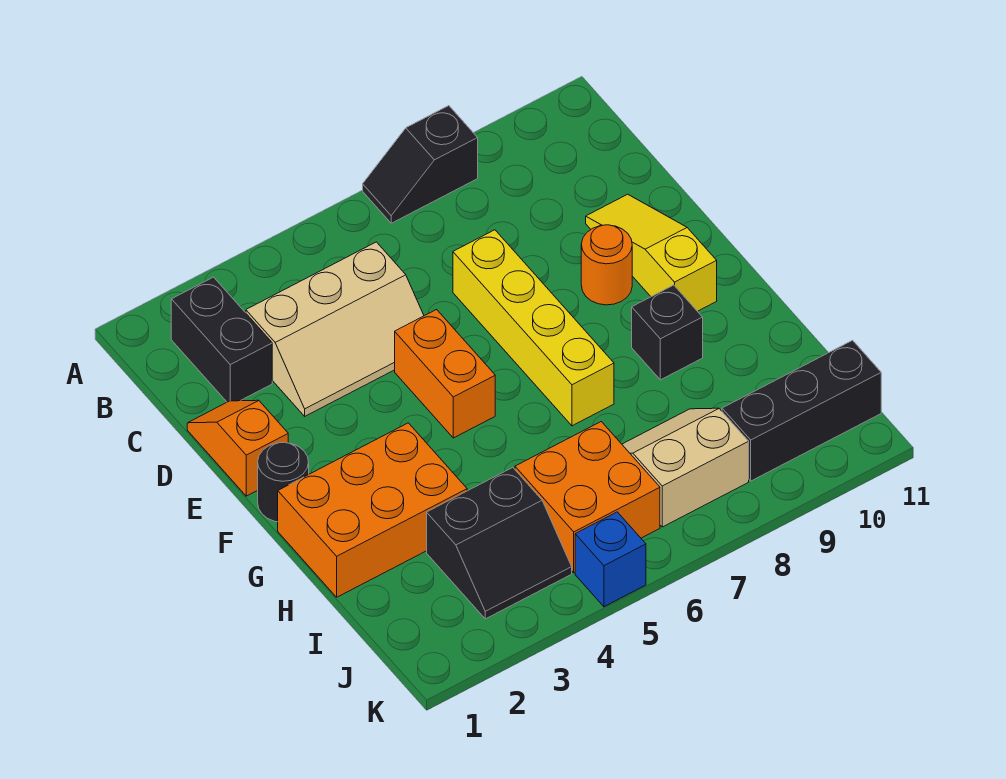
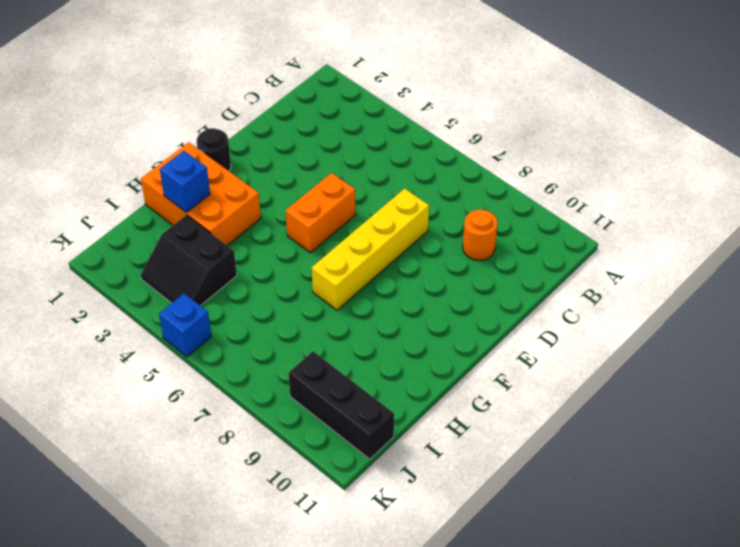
orange 1x1 round brick [463,210,498,260] -> orange 1x1 round brick moved to [581,225,632,305]
blue 1x1 brick [160,151,210,212] -> none
none -> black 1x2 slope [363,106,478,223]
none -> black 1x2 brick [171,277,272,402]
none -> tan 2x3 slope [246,242,424,416]

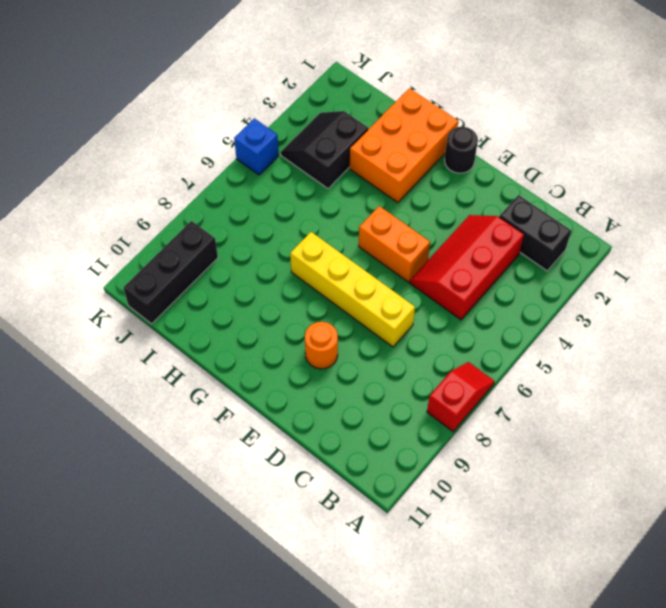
red 1x2 slope [427,362,495,431] -> black 1x2 slope [363,106,478,223]
red 2x3 slope [410,215,524,320] -> tan 2x3 slope [246,242,424,416]
none -> orange 1x2 slope [187,400,288,496]
none -> yellow 1x3 slope [586,194,717,311]
none -> black 1x1 brick [632,285,703,380]

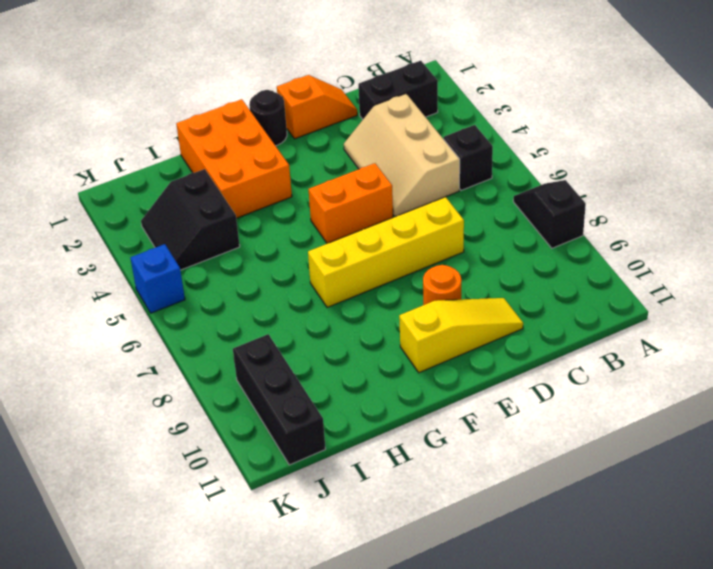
black 1x1 brick [444,125,493,190] -> black 1x1 brick moved to [632,285,703,380]
none -> orange 2x2 brick [515,422,660,573]
none -> tan 2x2 slope [622,408,749,527]

